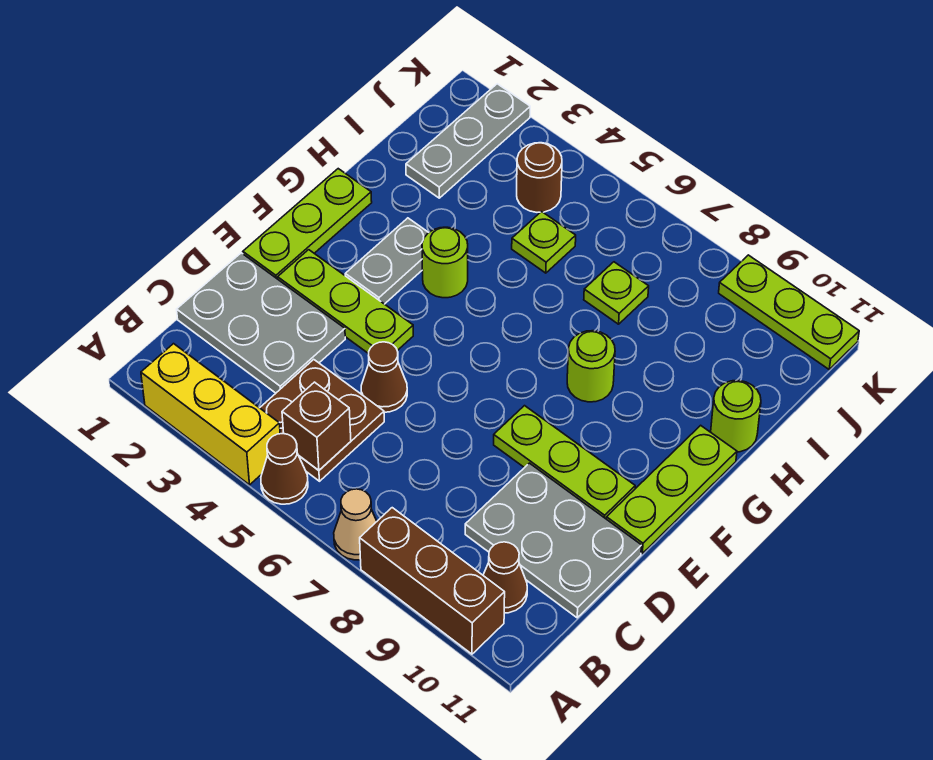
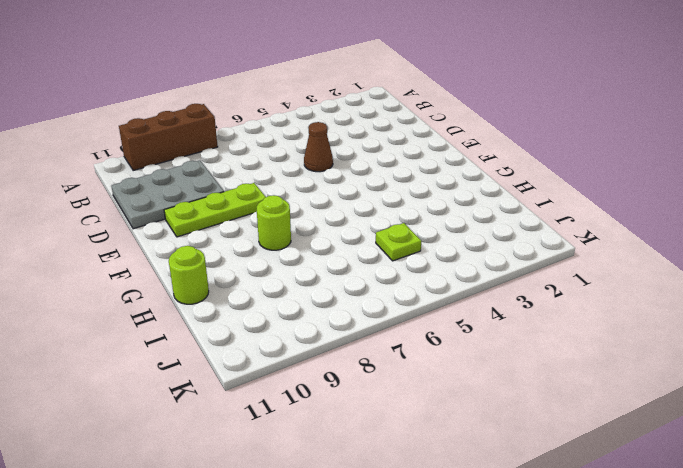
none -> yellow 1x3 brick [141,344,280,485]
none -> brown 1x1 cone [261,434,308,504]
none -> tan 1x1 cone [334,489,377,560]

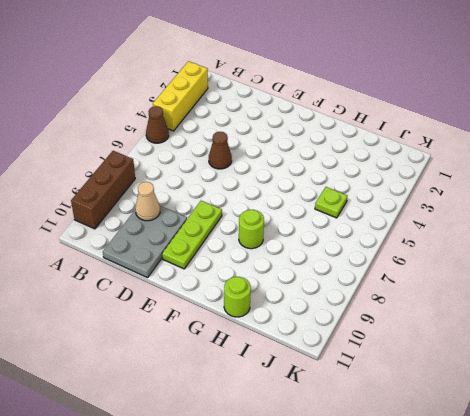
tan 1x1 cone [135,182,160,221] -> tan 1x1 cone moved to [334,489,377,560]
none -> brown 2x2 plate [260,359,384,481]
none -> brown 1x1 cone [483,542,527,613]
none -> grey 2x3 plate [177,253,345,393]

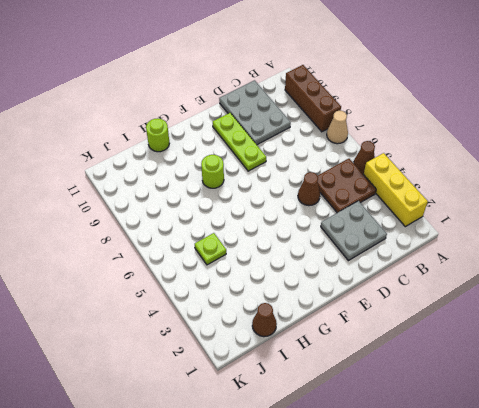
grey 2x2 plate [321,201,387,261] -> grey 2x3 plate [177,253,345,393]
brown 1x1 cone [252,303,277,337] -> brown 1x1 cone moved to [483,542,527,613]
none -> lime 1x3 plate [243,169,372,279]
none -> lime 1x3 plate [278,250,413,354]
none -> lime 1x3 plate [606,425,737,553]

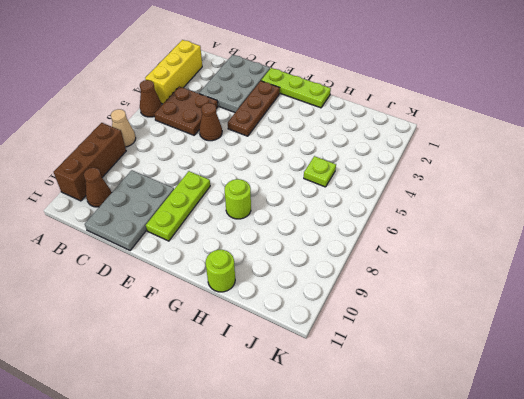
brown 1x3 plate [228,81,280,136] -> lime 1x3 plate [278,250,413,354]
none -> lime 1x3 plate [606,425,737,553]
none -> grey 1x2 plate [345,218,429,304]
none -> lime 1x1 round brick [422,227,468,298]

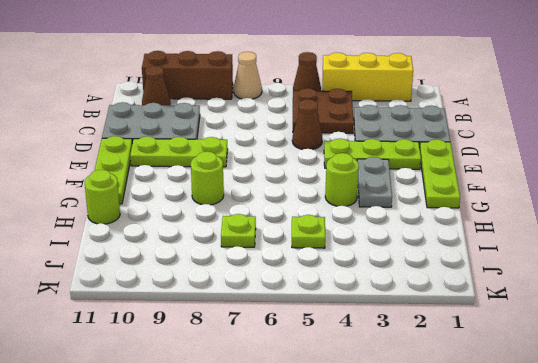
none -> grey 1x3 plate [406,84,530,198]
none -> brown 1x1 round brick [517,143,562,212]
none -> lime 1x3 plate [719,255,859,369]

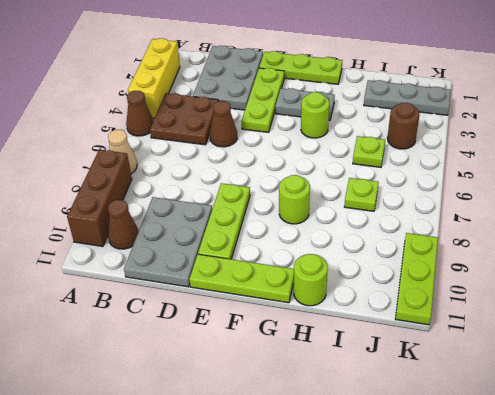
none -> brown 1x1 brick [282,382,351,470]

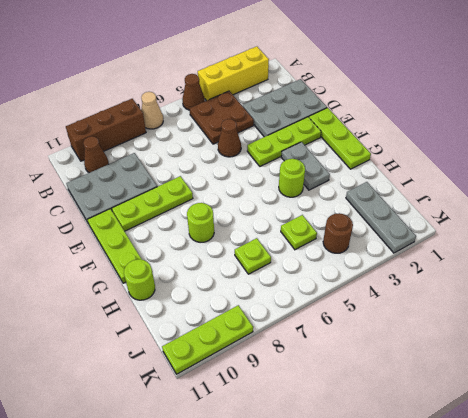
none -> brown 1x1 brick [282,382,351,470]

